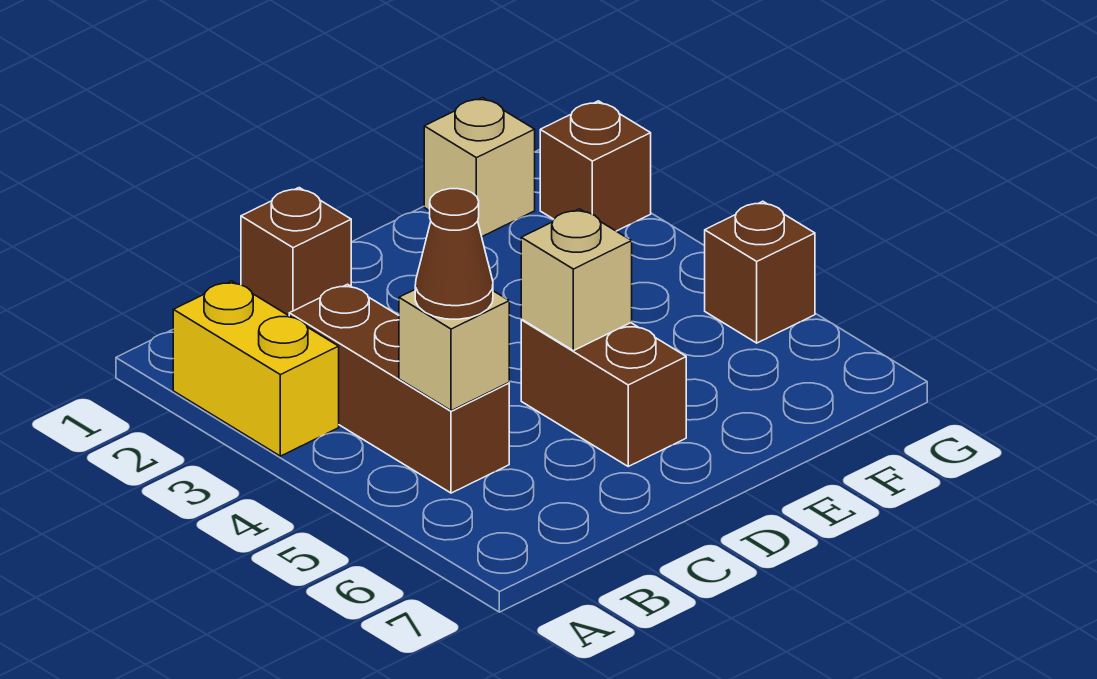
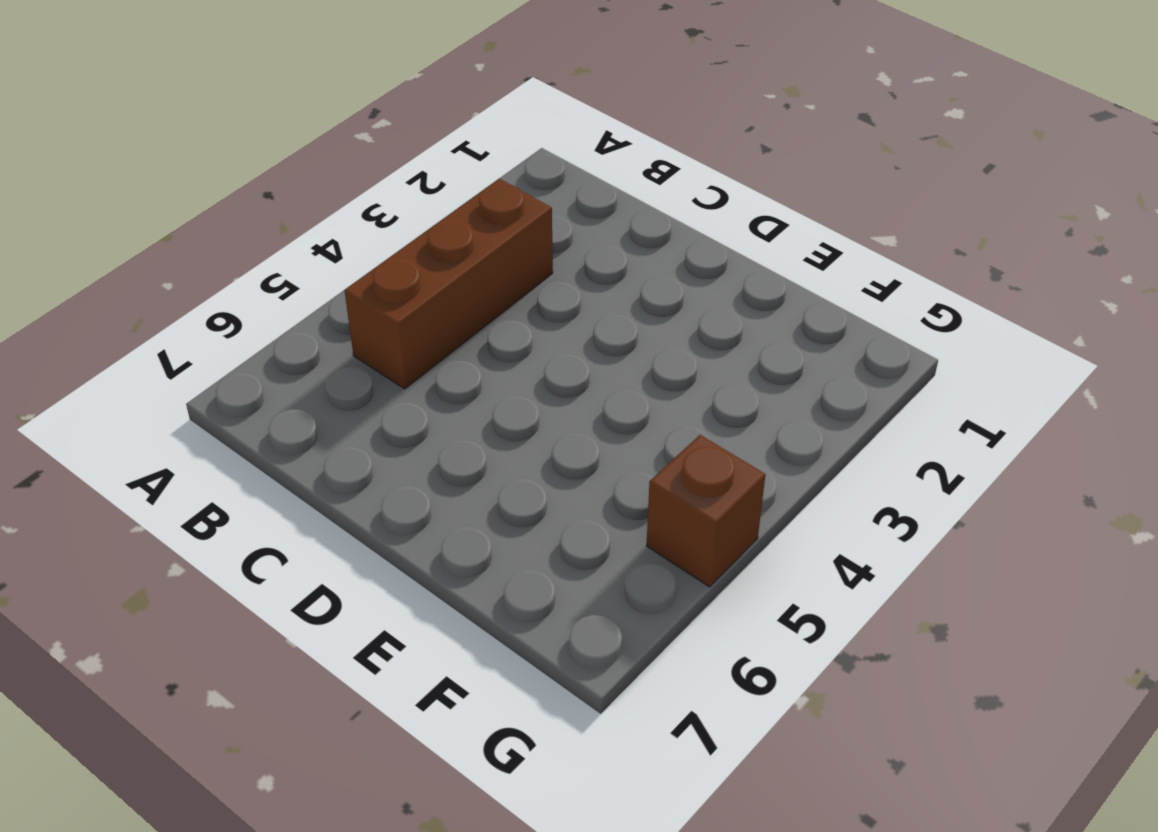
none -> yellow 1x2 brick [173,281,339,456]
none -> brown 1x1 brick [241,188,351,316]

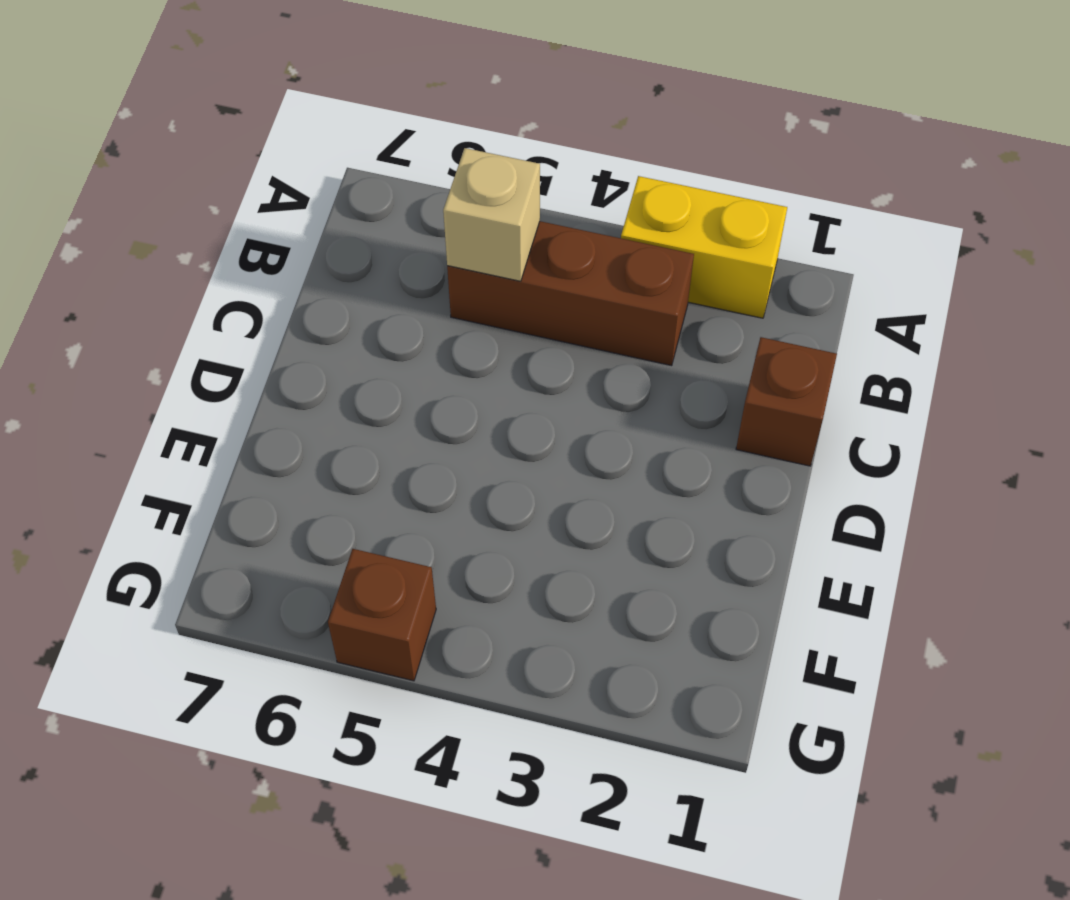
none -> brown 1x2 brick [521,320,686,466]
none -> tan 1x1 brick [424,98,535,236]

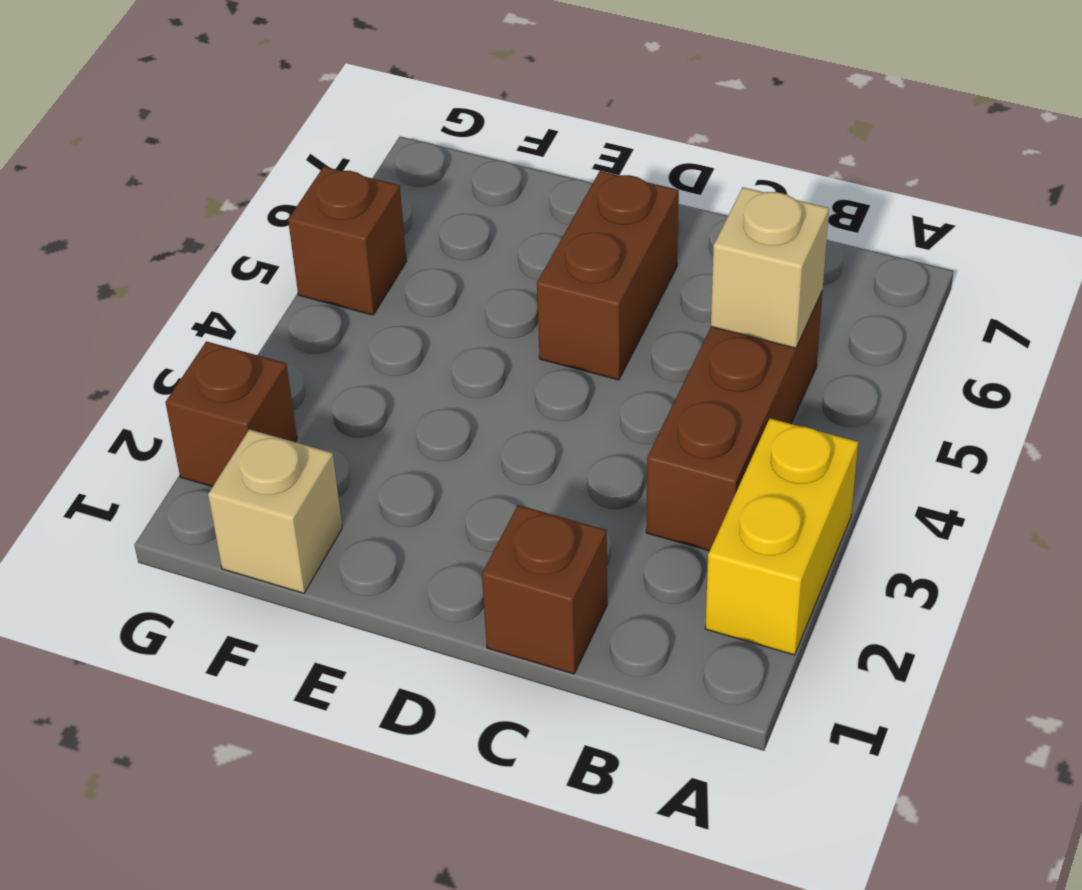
none -> tan 1x1 brick [521,209,632,351]
none -> brown 1x1 cone [415,189,493,319]

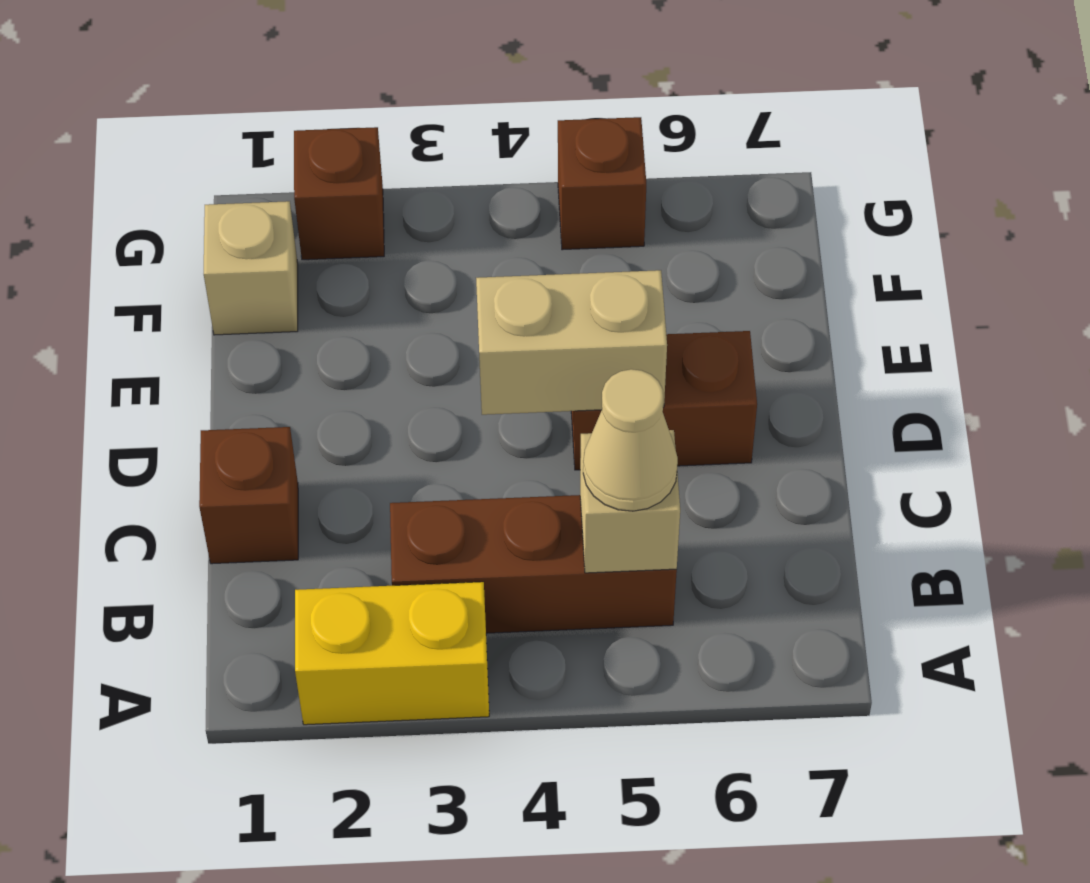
tan 1x1 cone [583,369,678,511] -> brown 1x1 cone [415,189,493,319]
tan 1x2 brick [476,270,667,415] -> tan 1x1 brick [521,209,632,351]

